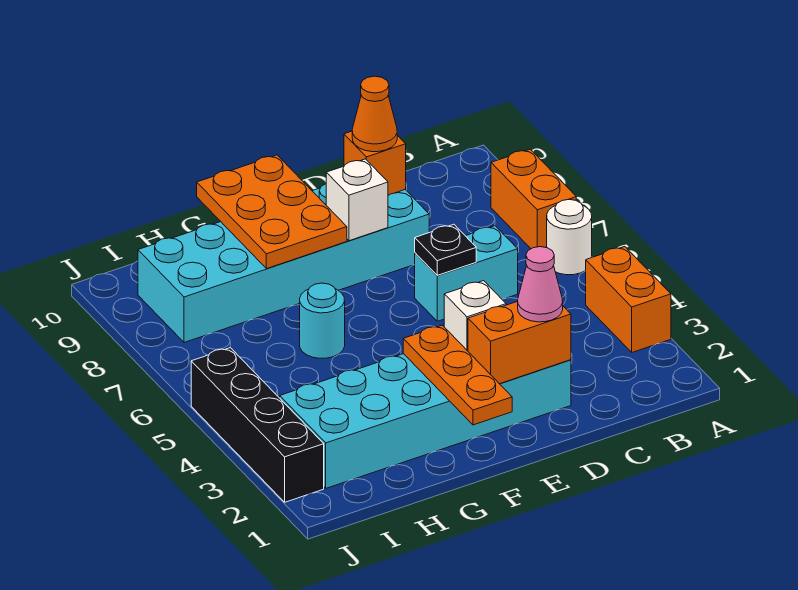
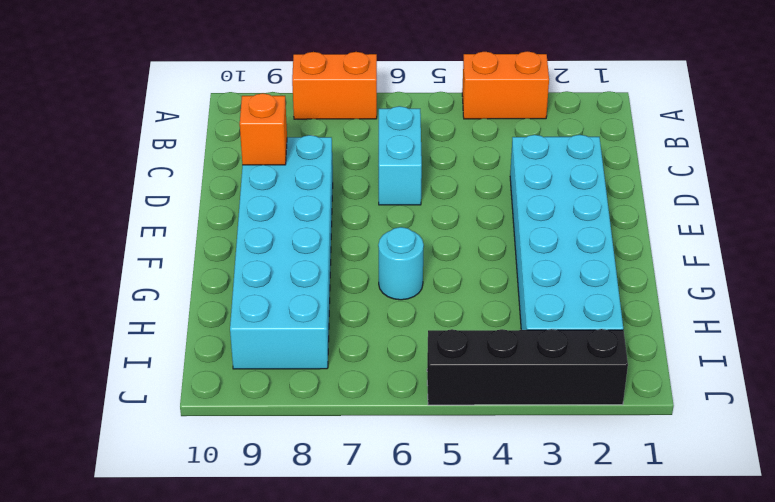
none -> white 1x1 round brick [547,199,592,275]
none -> orange 1x2 brick [468,301,571,384]
none -> black 1x1 plate [415,224,476,275]

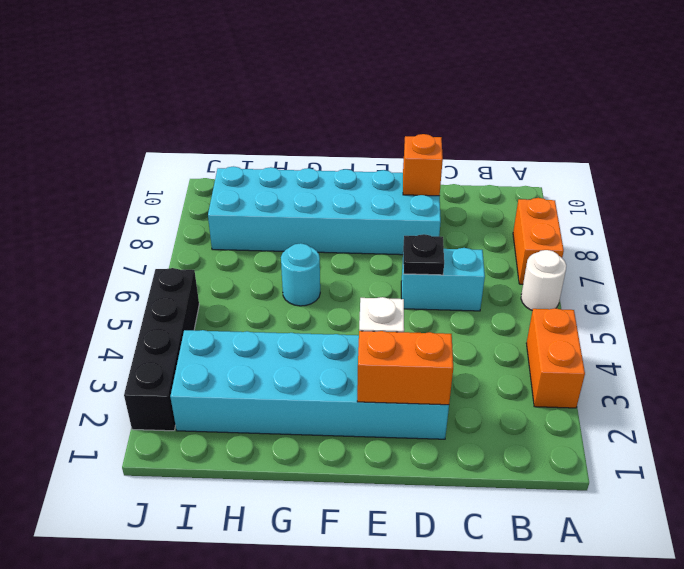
none -> white 1x1 brick [326,159,388,241]
none -> orange 1x3 plate [403,325,512,425]
none -> orange 2x3 plate [197,155,347,269]

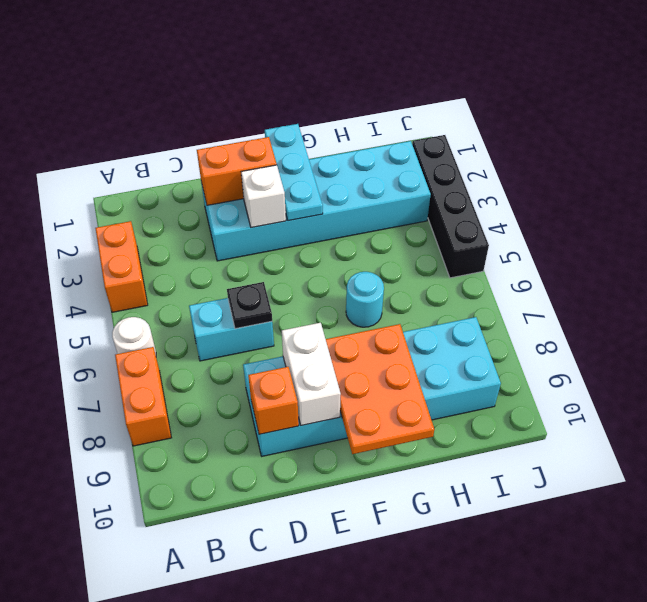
white 1x2 brick [282,323,341,425] -> white 1x1 brick [326,159,388,241]
cyan 1x3 plate [265,124,323,221] -> orange 1x3 plate [403,325,512,425]
none -> pink 1x1 cone [518,247,563,322]
none -> orange 1x1 cone [352,76,397,152]

